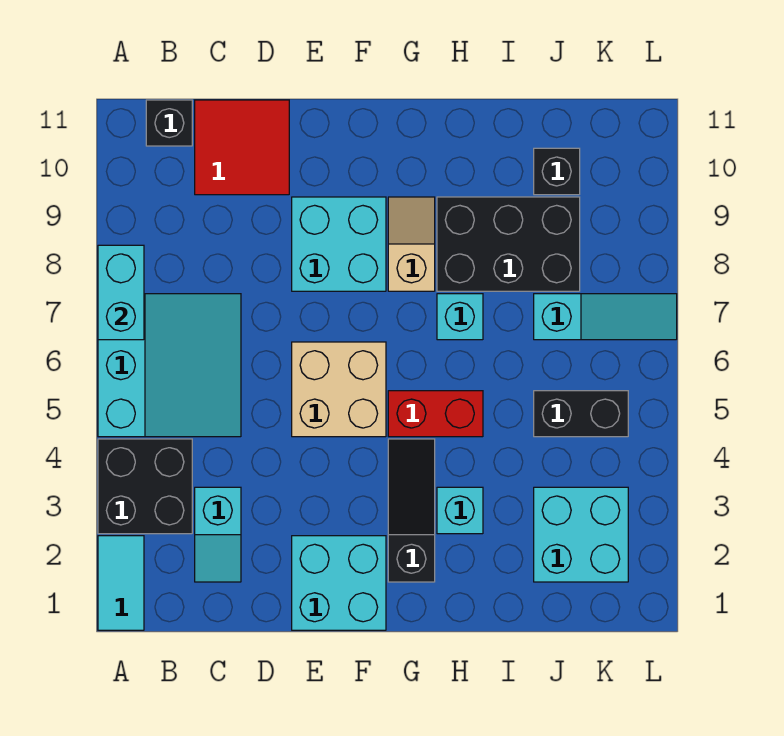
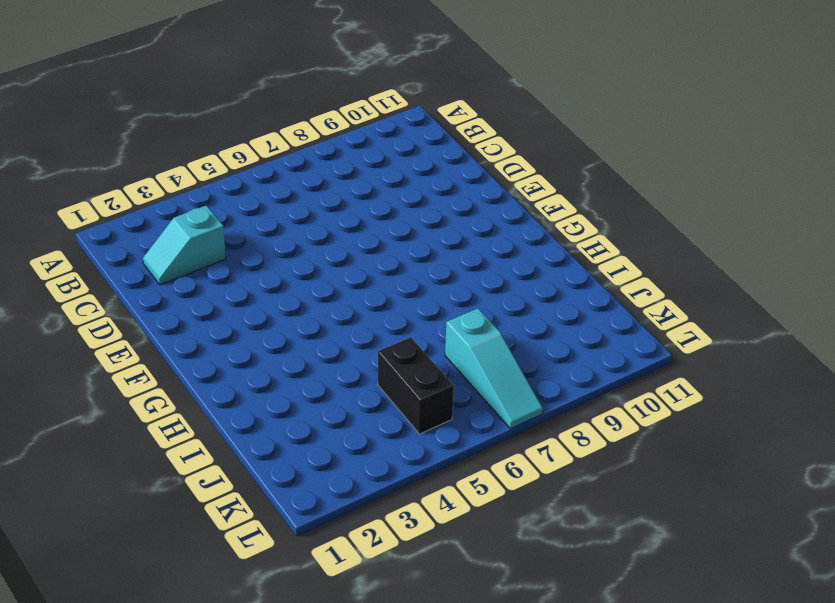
none -> cyan 1x2 tile [98,536,144,630]
none -> black 2x2 brick [98,439,192,534]
none -> cyan 3x3 slope [98,294,241,437]

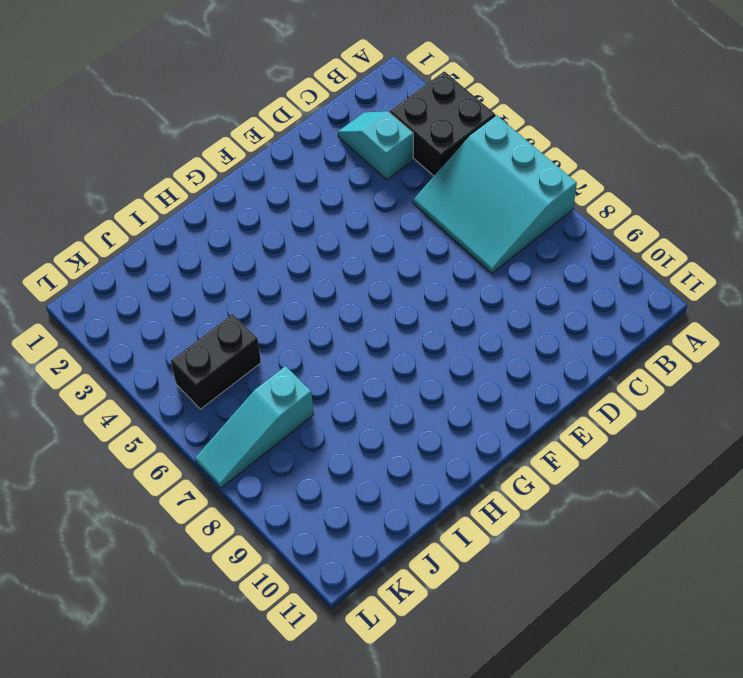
none -> cyan 1x2 tile [98,536,144,630]
none -> black 1x1 brick [146,100,192,146]
none -> red 2x2 tile [195,100,289,195]

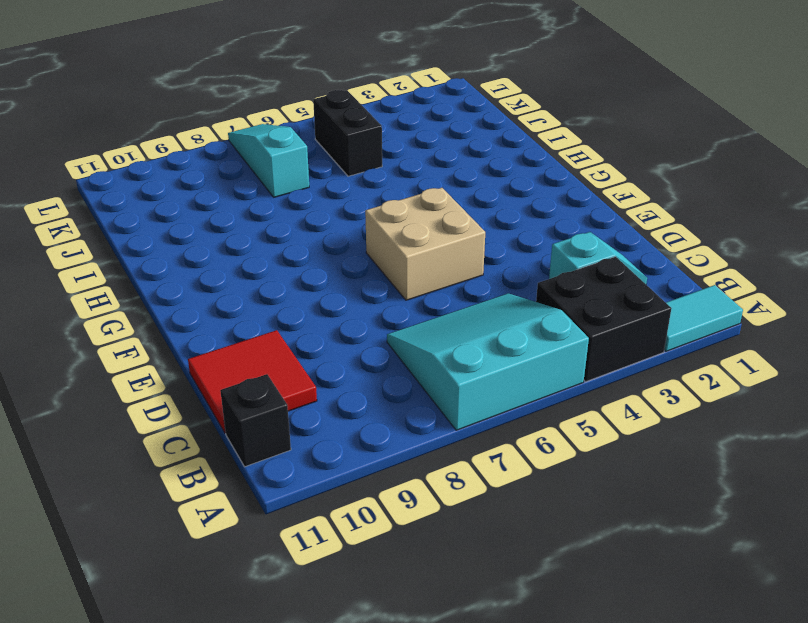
none -> cyan 2x2 brick [292,536,386,630]
none -> cyan 2x2 brick [292,197,386,291]
none -> black 1x3 slope [388,439,435,582]

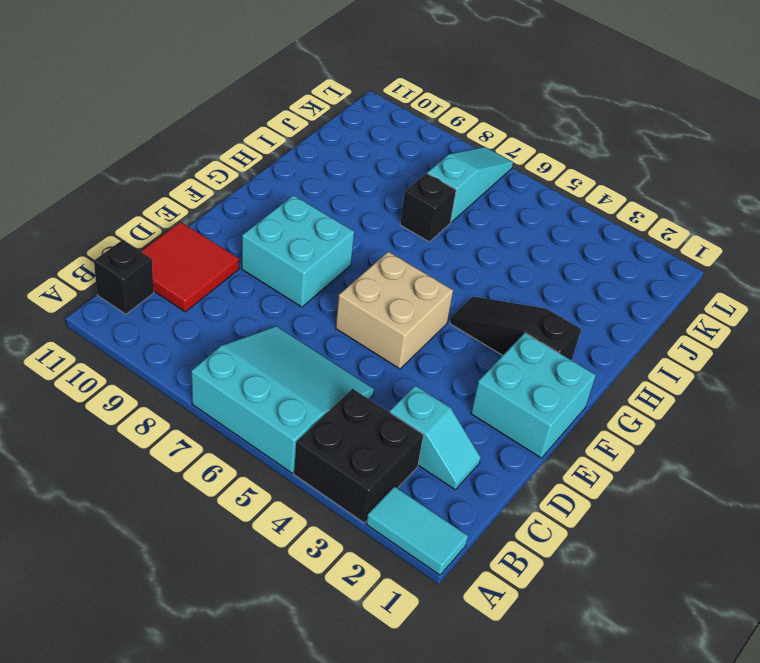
black 1x1 brick [400,173,456,242] -> black 1x1 brick moved to [534,148,580,195]
none -> red 1x2 brick [388,391,483,437]
none -> tan 1x2 slope [388,197,435,291]
none -> cyan 1x1 brick [437,487,483,534]

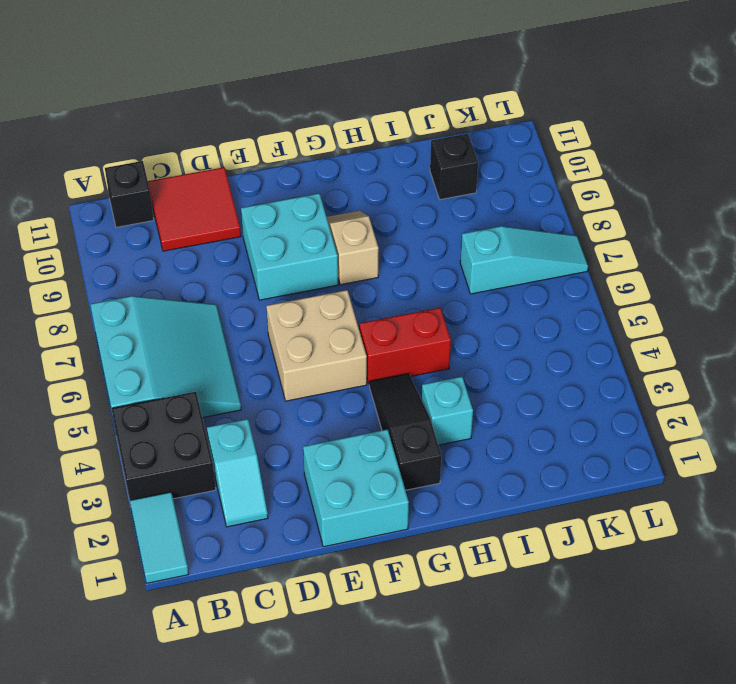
none -> cyan 1x1 brick [437,294,483,340]
none -> black 2x3 brick [437,197,580,291]
none -> cyan 2x2 brick [534,487,628,582]

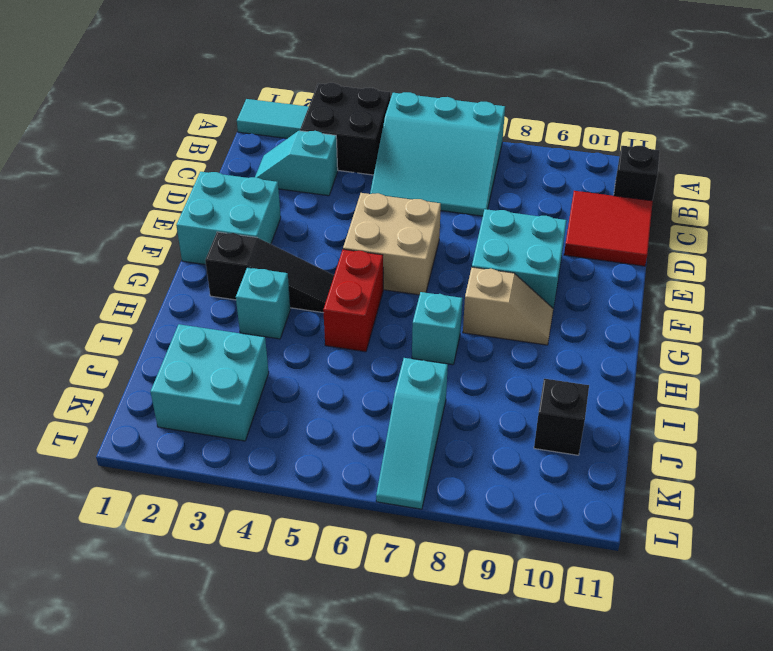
none -> black 2x3 brick [437,197,580,291]
none -> black 1x2 brick [534,391,628,437]
none -> cyan 1x2 brick [98,245,144,340]

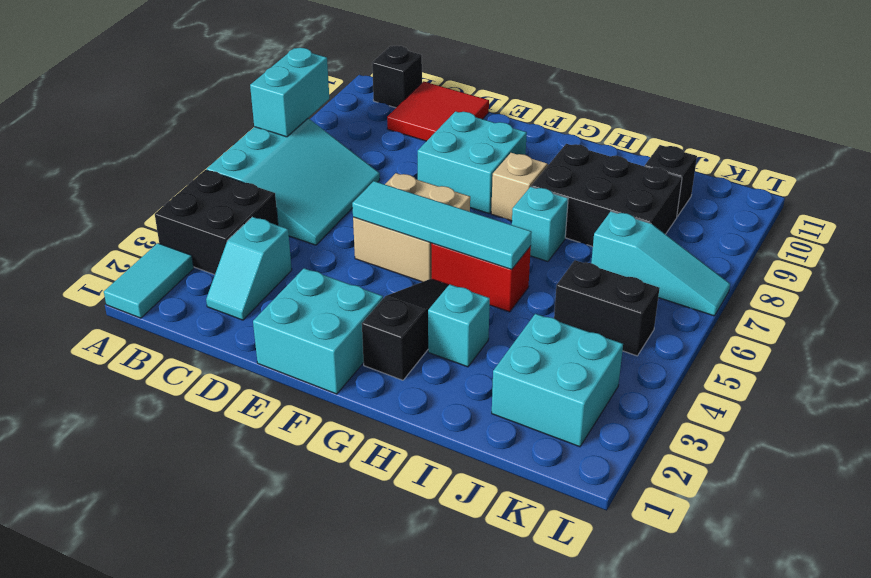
cyan 1x4 tile [352,181,532,269] -> none

